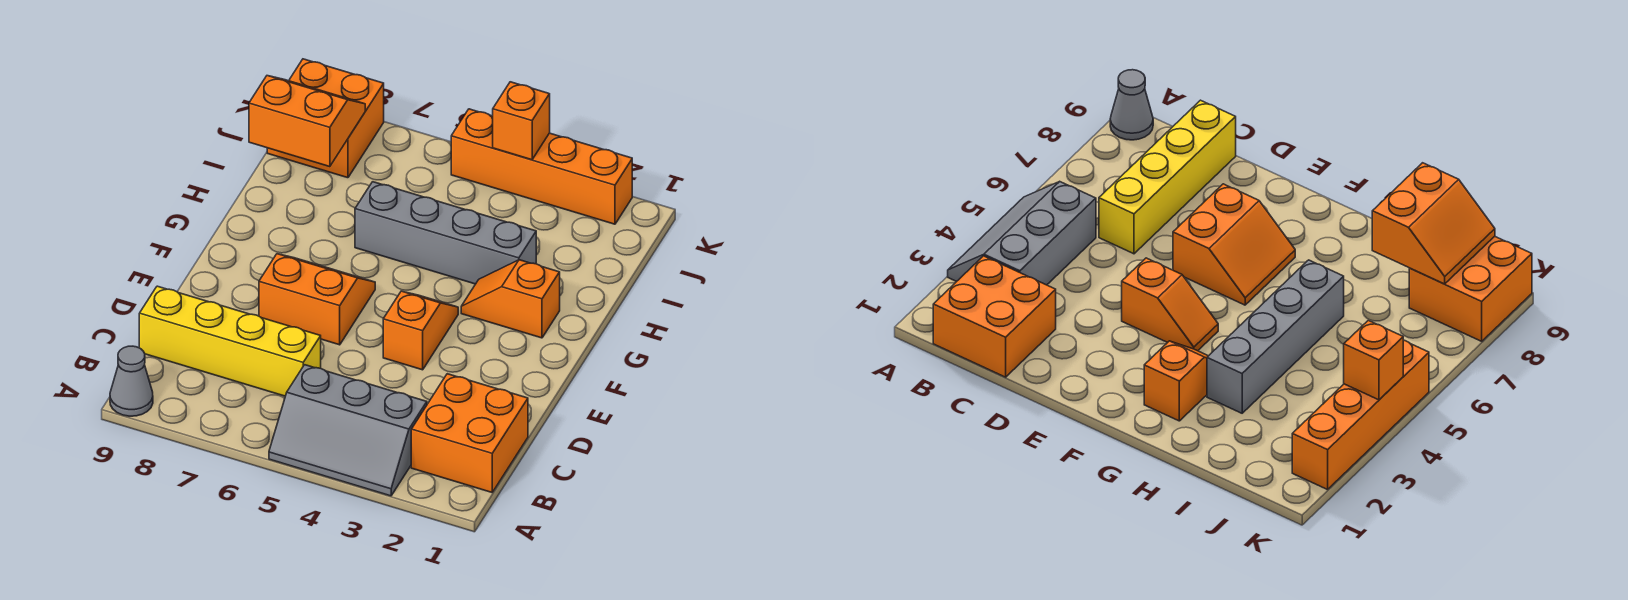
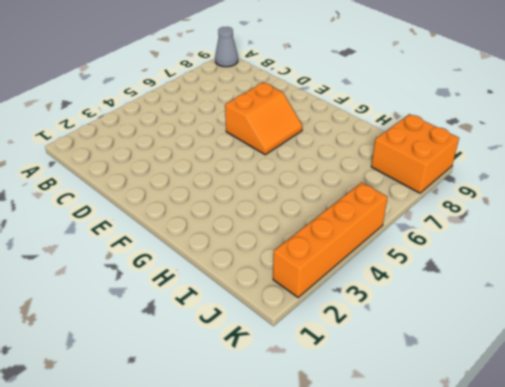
none -> grey 2x3 slope [269,365,427,496]
none -> orange 2x2 brick [411,374,528,492]
none -> yellow 1x4 brick [139,286,321,396]

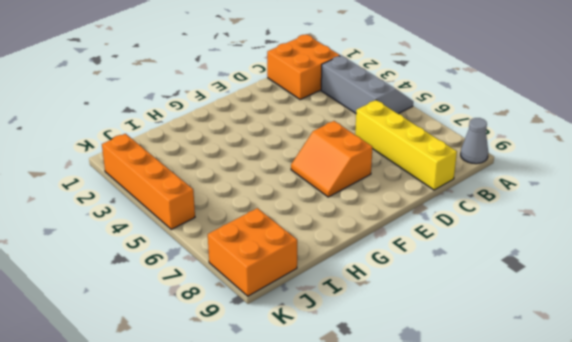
none -> orange 1x2 slope [383,291,458,370]
none -> orange 1x2 slope [461,260,560,338]
none -> grey 1x4 brick [355,182,536,284]

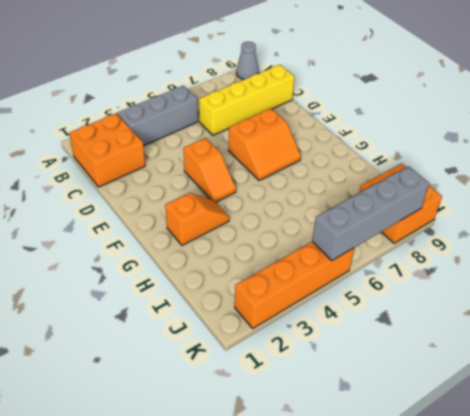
grey 1x4 brick [312,166,429,261] -> grey 1x4 brick moved to [355,182,536,284]
none -> orange 2x2 slope [249,76,365,167]
none -> orange 1x1 brick [493,82,550,160]

